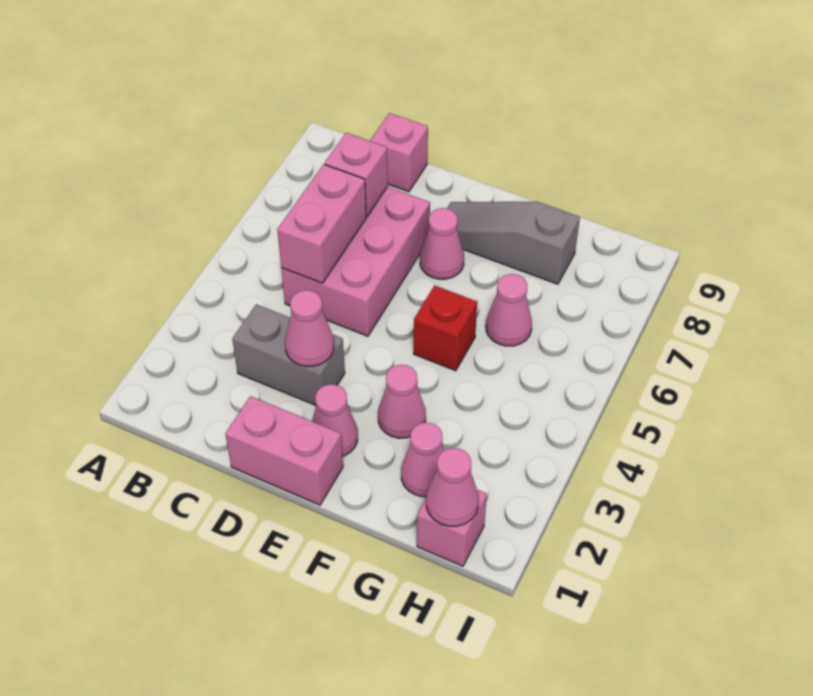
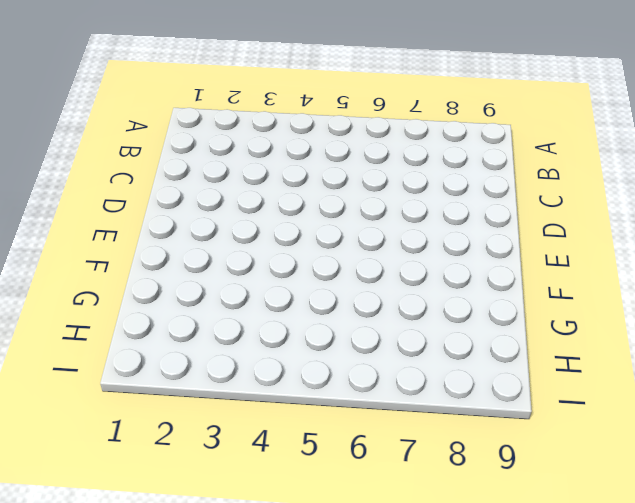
none -> grey 1x2 brick [232,304,345,405]
none -> pink 2x3 brick [281,187,430,336]
none -> pink 1x1 brick [370,113,428,192]

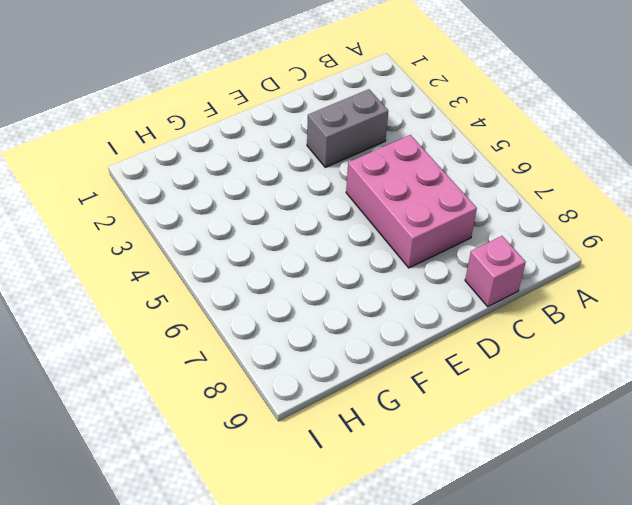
none -> pink 1x2 brick [226,396,343,505]
none -> pink 1x1 cone [312,384,358,456]
none -> pink 1x1 cone [420,208,464,279]

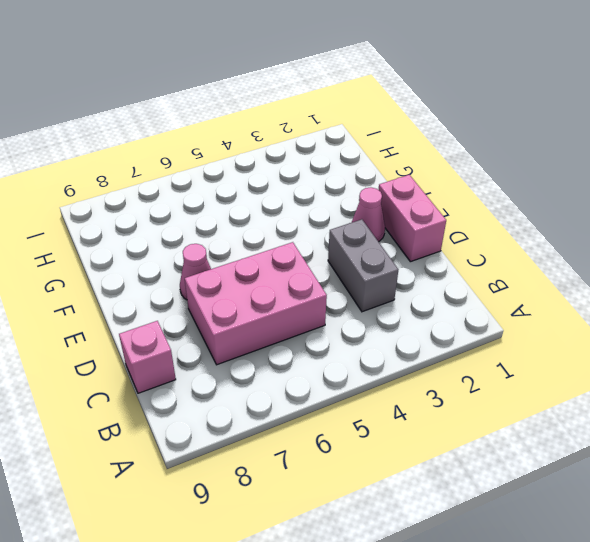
none -> grey 1x3 slope [447,202,580,284]
none -> pink 1x1 cone [378,365,426,438]
none -> red 1x1 brick [414,285,477,371]

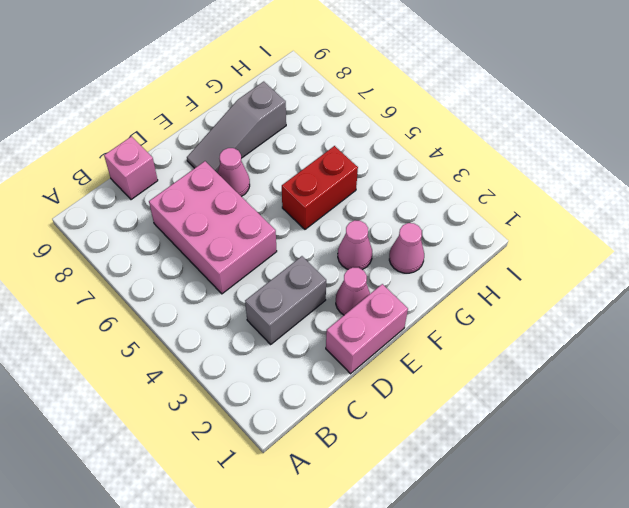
red 1x2 brick [282,146,358,229] -> red 1x1 brick [414,285,477,371]
none -> pink 1x1 cone [486,274,532,346]
none -> pink 1x1 brick [417,490,487,566]
none -> pink 1x2 brick [277,164,366,283]

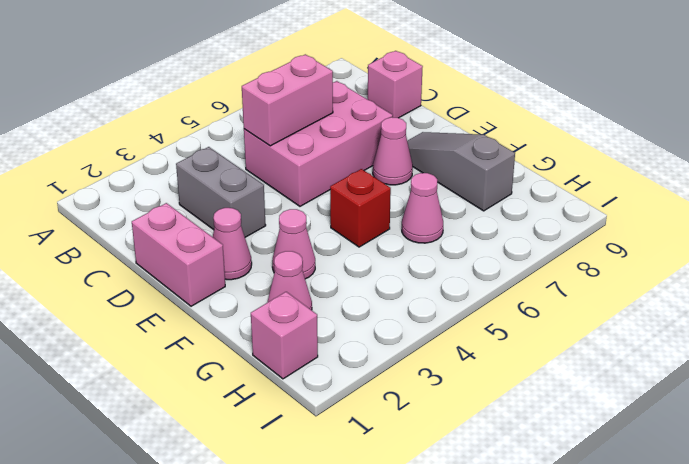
none -> pink 1x1 brick [325,133,388,216]
none -> pink 1x1 cone [285,290,334,366]
none -> pink 1x1 cone [426,448,479,526]

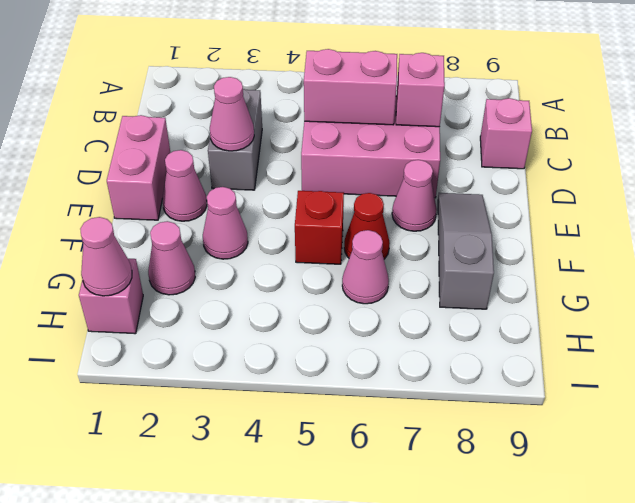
red 1x1 cone [344,193,390,259] -> none

